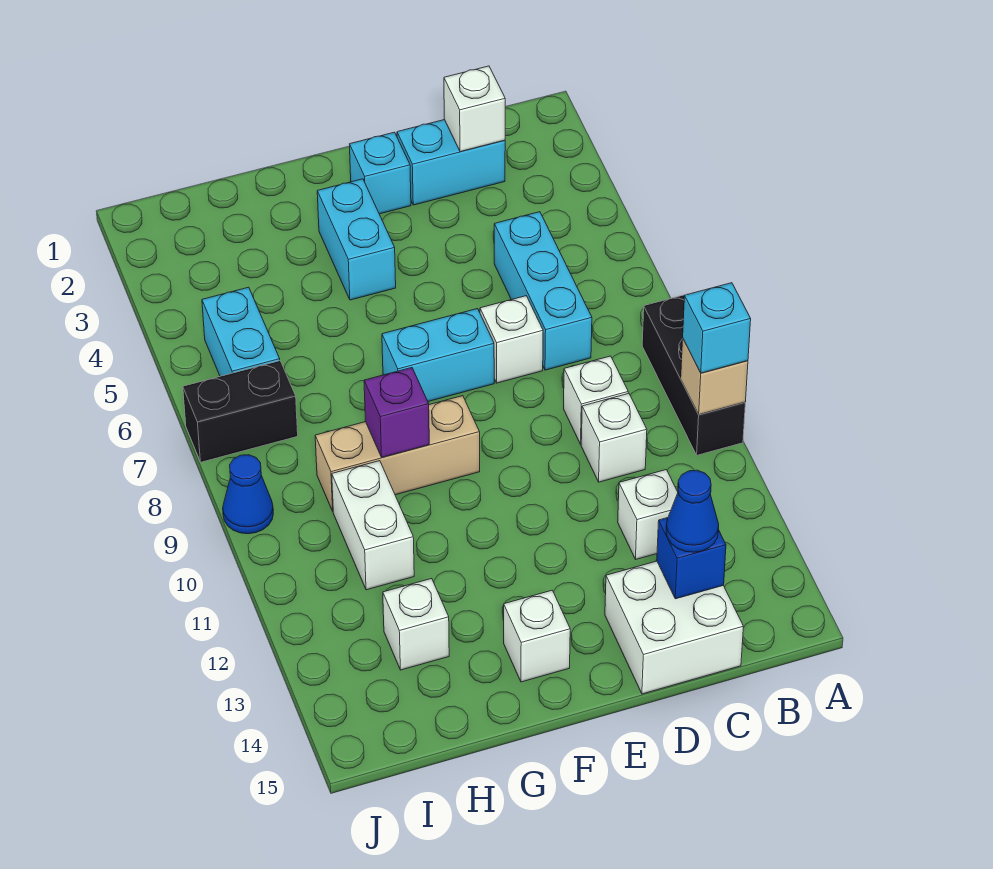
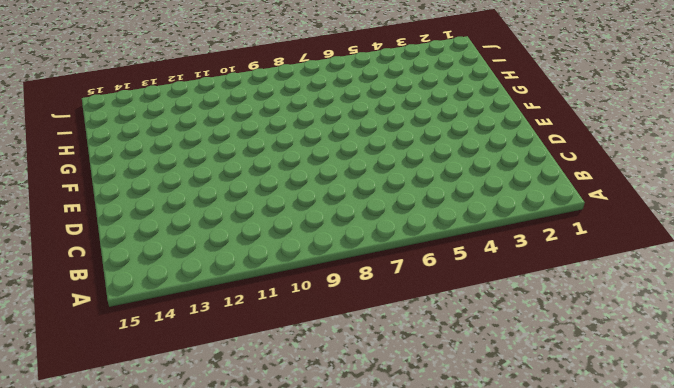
none -> black 1x3 brick [642,294,745,455]
none -> cyan 1x2 brick [397,120,505,205]
none -> cyan 1x3 brick [494,212,592,370]

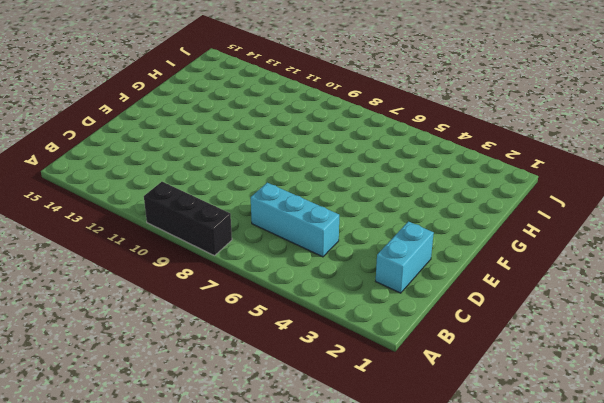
none -> white 1x1 brick [564,356,628,444]
none -> white 1x1 brick [581,393,647,482]
none -> white 1x1 brick [618,470,678,559]

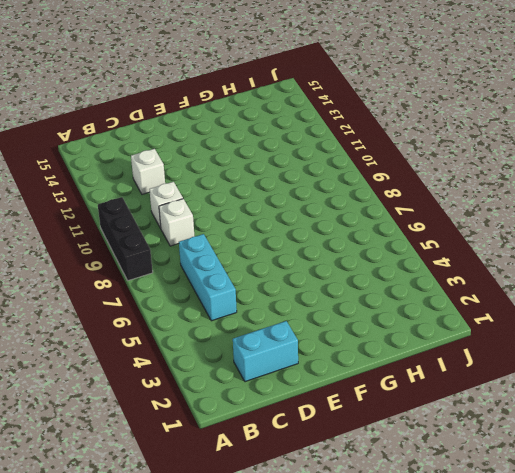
none -> white 2x2 brick [605,561,744,694]
none -> white 1x1 brick [480,296,543,383]
none -> cyan 1x1 brick [350,132,411,214]

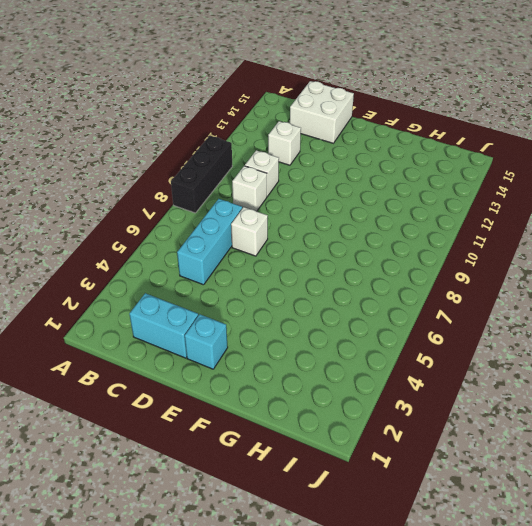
none -> cyan 1x2 brick [382,309,494,401]
none -> cyan 1x2 brick [317,179,396,300]
none -> tan 1x3 brick [315,396,480,511]

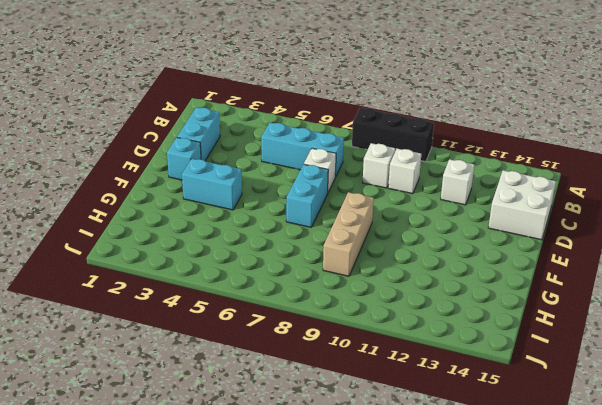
none -> white 1x1 brick [504,590,570,682]
none -> white 1x2 brick [332,461,414,590]
none -> white 1x1 brick [383,579,449,670]

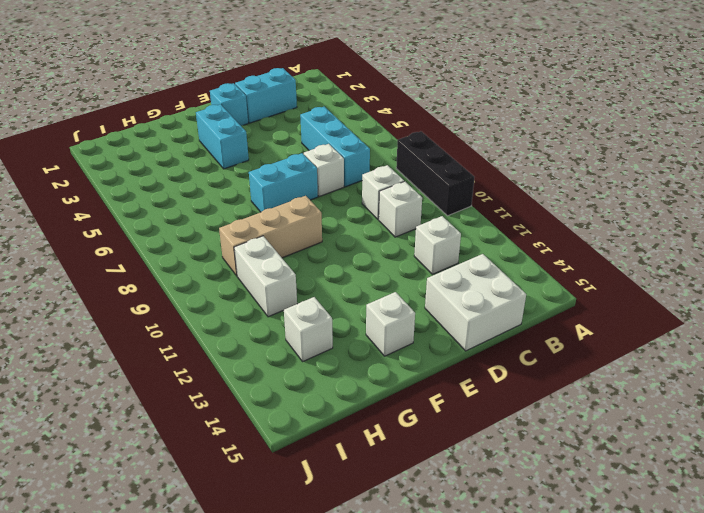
none -> cyan 1x2 brick [202,287,280,376]
none -> black 1x2 brick [183,361,298,462]
none -> blue 1x1 cone [223,455,273,534]

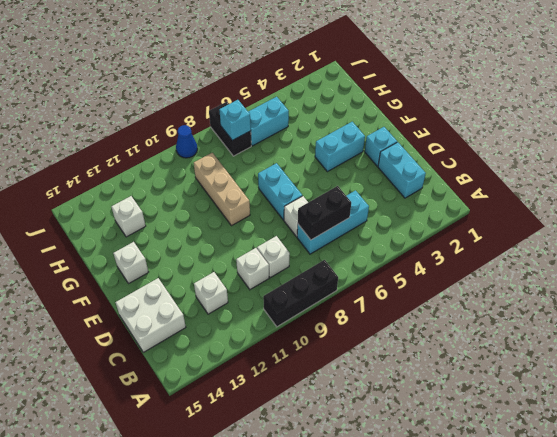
black 1x2 brick [298,186,351,240] -> none
cyan 1x1 brick [219,100,251,140] -> cyan 1x1 brick moved to [683,283,751,373]
none -> white 1x2 brick [332,461,414,590]
none -> tan 1x1 brick [681,339,748,415]
none -> white 1x1 brick [444,66,505,152]

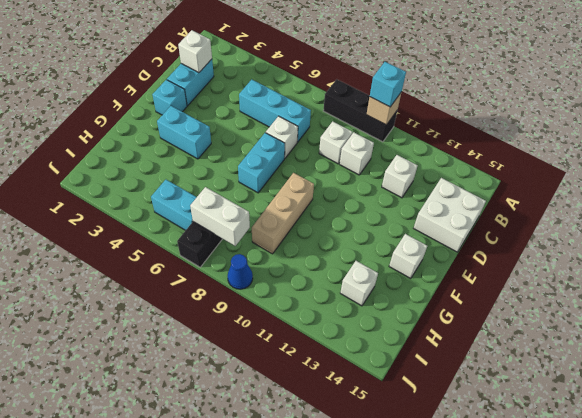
white 1x2 brick [190,187,250,246] -> white 1x2 brick moved to [332,461,414,590]
none -> blue 1x1 brick [657,518,726,599]
none -> purple 1x1 brick [364,368,429,457]
none -> blue 1x1 cone [666,470,719,552]

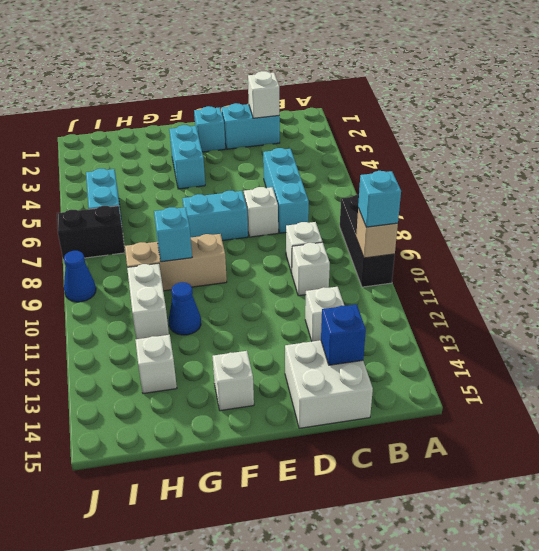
cyan 1x1 brick [154,207,192,262] -> purple 1x1 brick [364,368,429,457]
blue 1x1 cone [169,282,201,335] -> blue 1x1 cone moved to [666,470,719,552]

